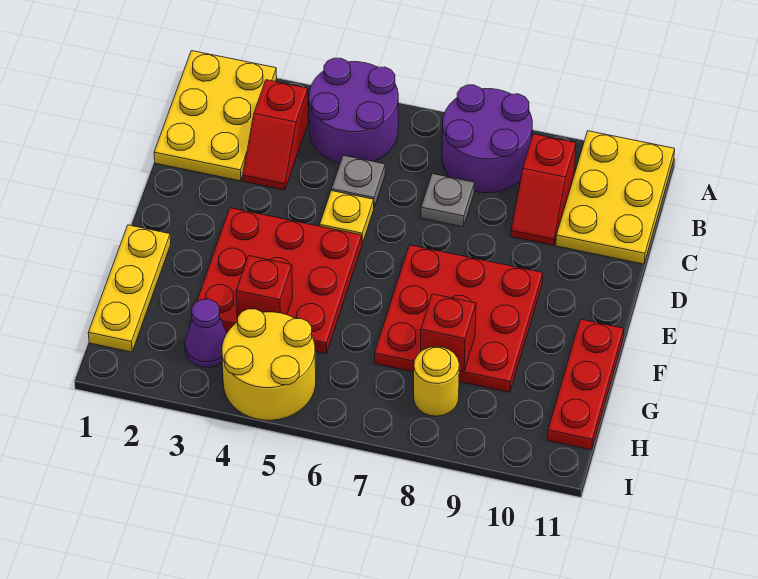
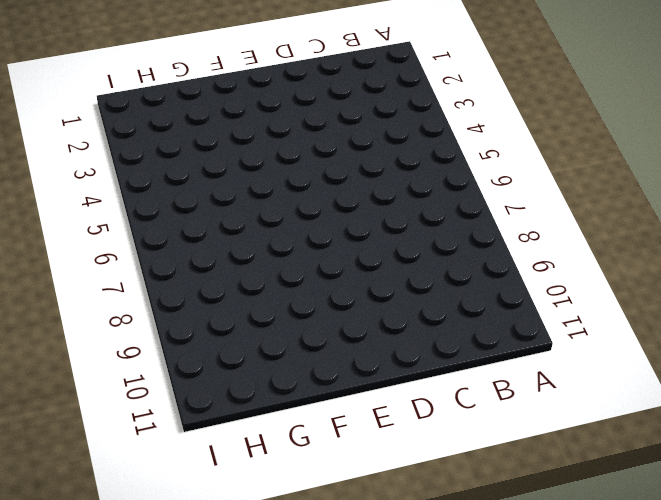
none -> yellow 2x3 plate [154,51,277,181]
none -> purple 2x2 round brick [309,58,398,164]
none -> purple 2x2 round brick [442,85,532,193]

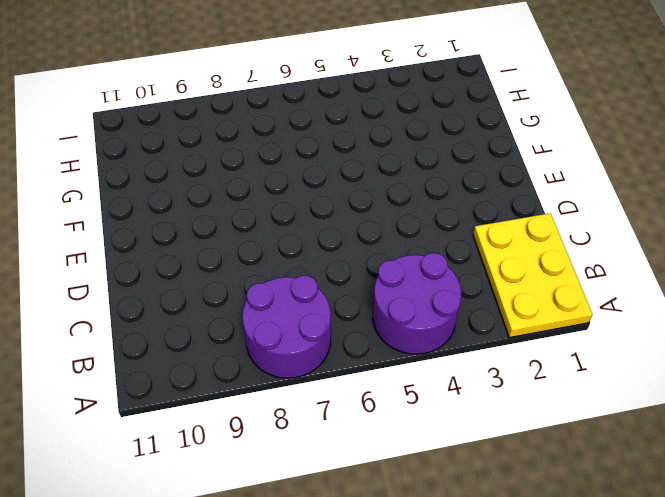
none -> yellow 2x3 plate [556,131,675,264]
none -> red 1x2 slope [243,80,308,190]
none -> red 1x2 slope [511,134,576,245]

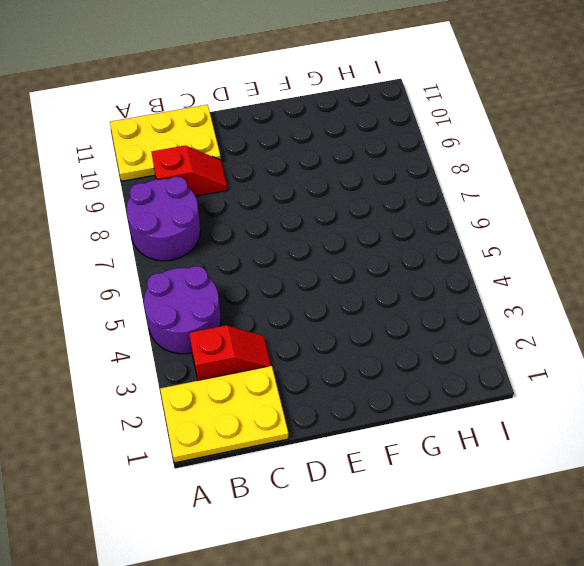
none -> grey 1x1 plate [332,155,385,207]
none -> grey 1x1 plate [421,174,474,227]
none -> yellow 1x1 plate [320,191,374,244]

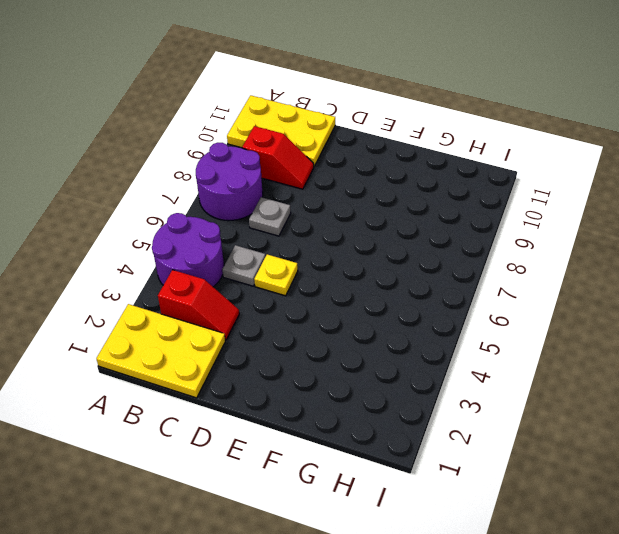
none -> red 3x3 plate [197,208,362,354]
none -> red 3x3 plate [375,245,543,392]
none -> yellow 1x3 plate [88,225,171,352]

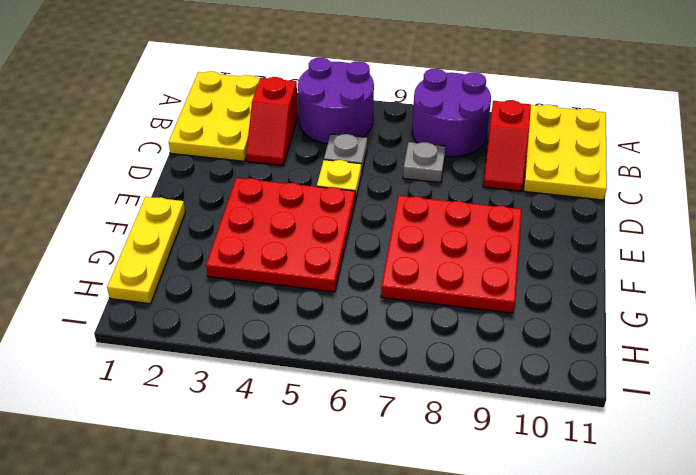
none -> red 1x3 plate [548,319,624,450]
none -> purple 1x1 cone [185,299,227,367]
none -> yellow 2x2 round brick [222,309,316,420]

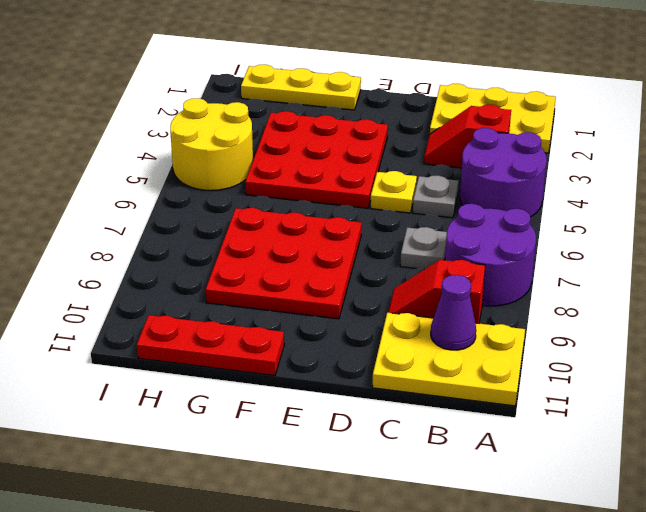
purple 1x1 cone [431,275,476,350] -> purple 1x1 cone moved to [185,299,227,367]
none -> yellow 1x1 round brick [414,346,459,416]
none -> red 1x1 brick [236,256,293,322]
none -> red 1x1 brick [421,294,476,372]

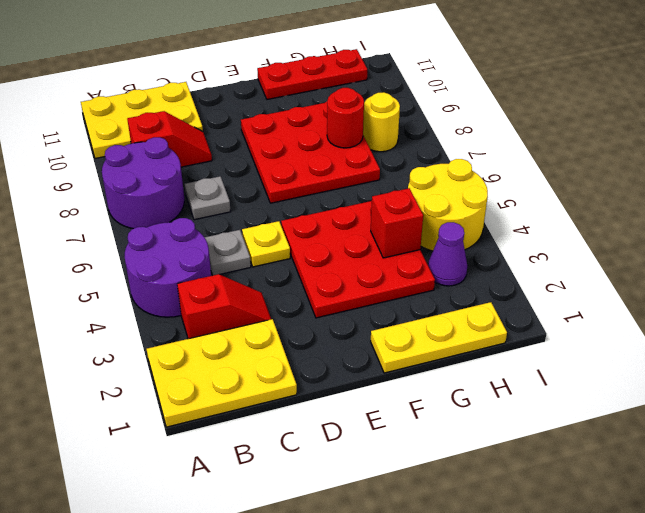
red 1x1 round brick [327,88,364,148] -> red 1x1 brick [421,294,476,372]

